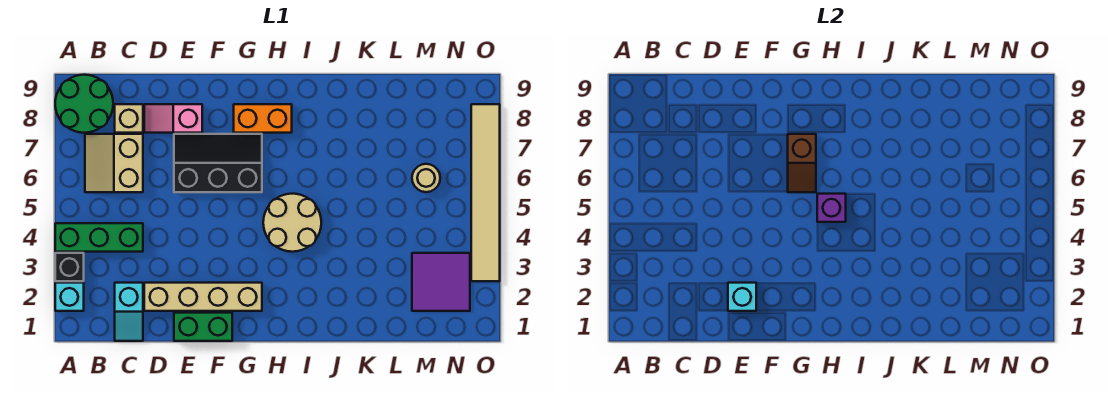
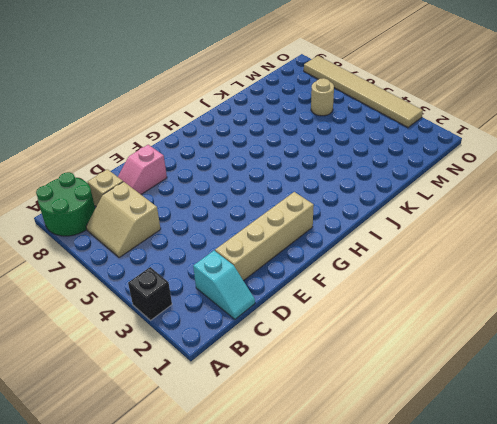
none -> cyan 1x1 brick [55,283,84,311]
none -> green 1x3 brick [55,223,143,252]
none -> green 1x2 brick [174,313,232,341]

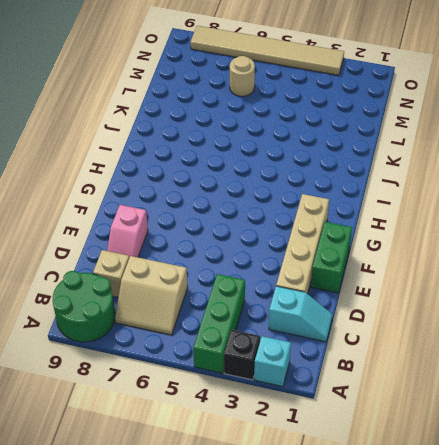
none -> black 2x3 slope [174,134,262,192]
none -> orange 1x2 brick [234,104,292,133]
none -> tan 2x2 round brick [263,194,321,252]

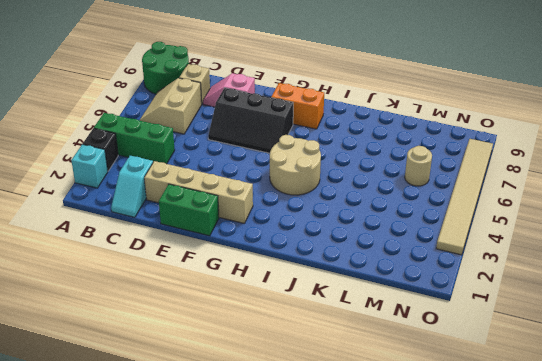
black 2x3 slope [208,88,293,153] -> black 2x3 slope turned to [174,134,262,192]
none -> purple 2x2 tile [412,253,470,311]
none -> cyan 1x1 brick [728,283,756,311]
none -> brown 1x2 slope [788,134,816,192]

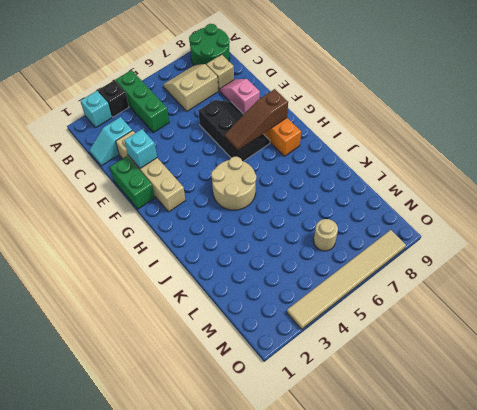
brown 1x3 slope [225,89,288,151] -> brown 1x2 slope [788,134,816,192]
none -> purple 2x2 tile [412,253,470,311]
none -> purple 1x1 brick [817,194,846,222]

